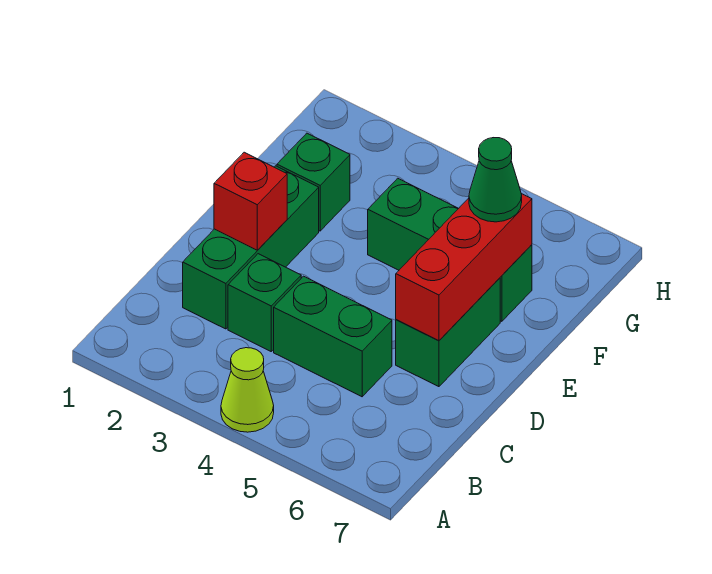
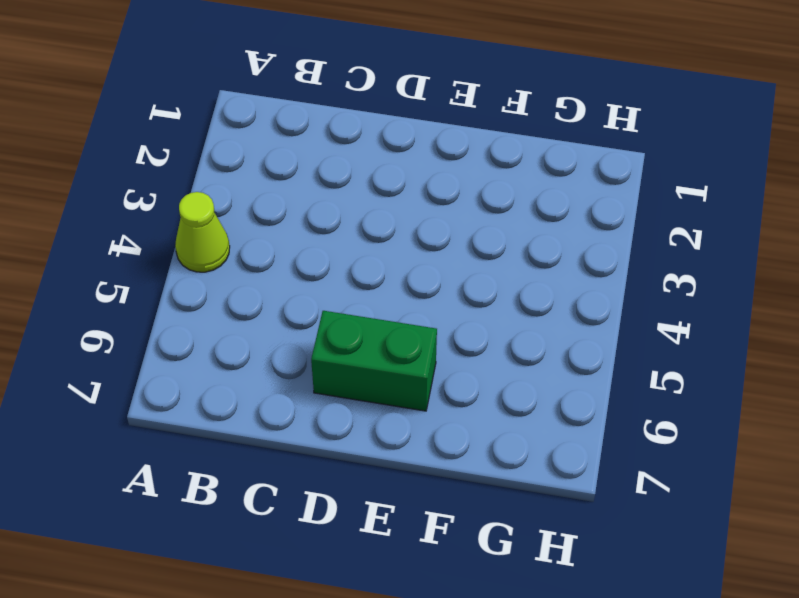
none -> green 1x3 brick [183,166,319,329]
none -> green 1x1 brick [228,254,301,351]

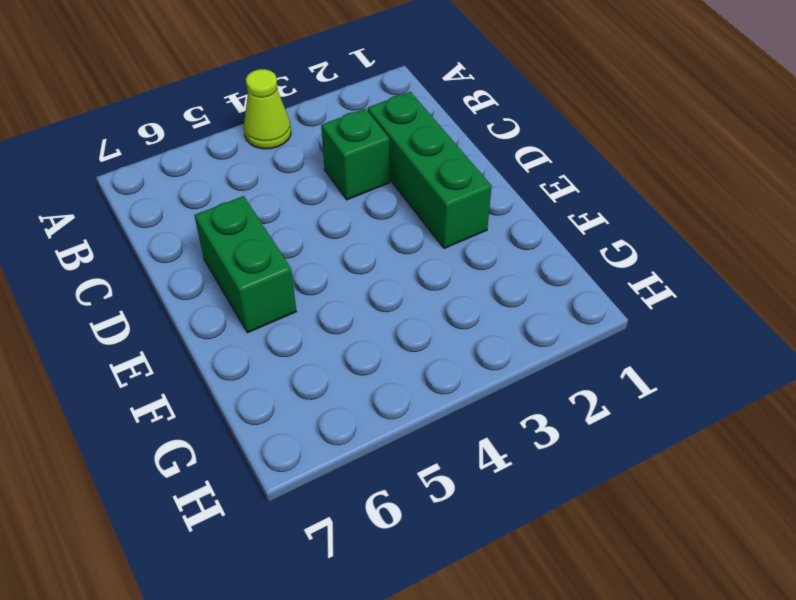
none -> green 1x2 brick [274,276,392,397]
none -> green 1x1 brick [277,133,350,231]

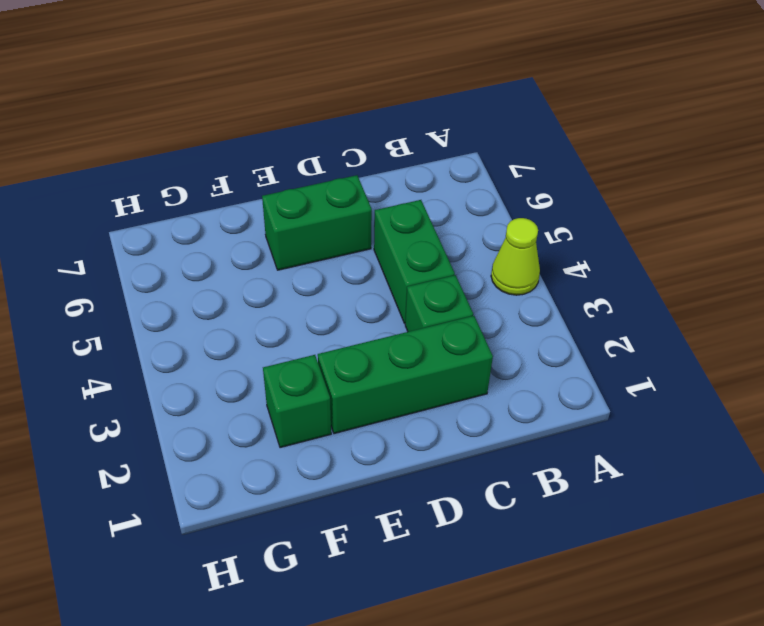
none -> green 1x3 brick [368,178,532,321]
none -> red 1x1 brick [214,152,287,250]

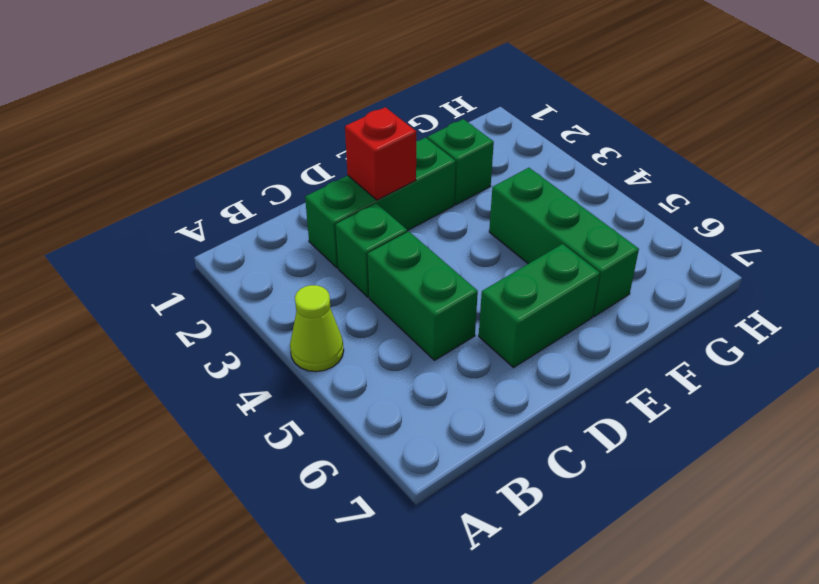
none -> red 1x3 brick [396,194,532,341]
none -> green 1x1 cone [469,138,522,222]

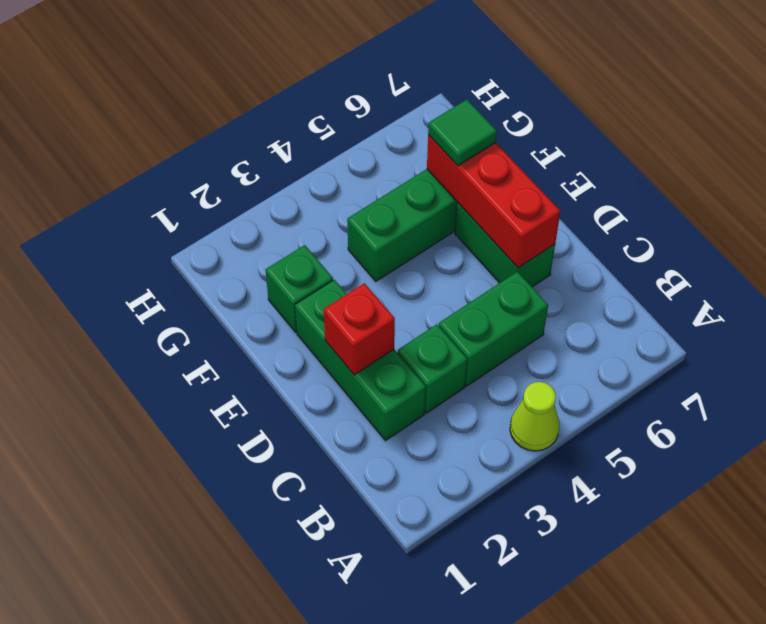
green 1x1 tile [428,99,497,166] -> green 1x1 cone [469,138,522,222]

